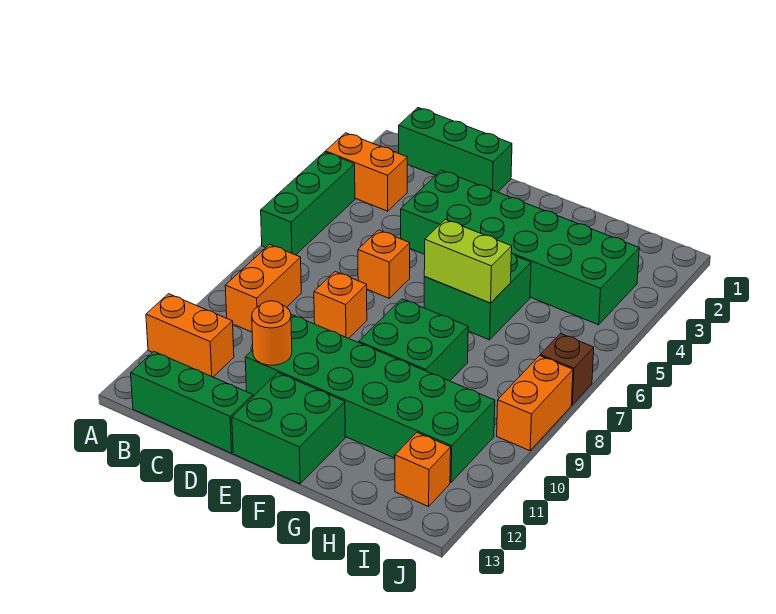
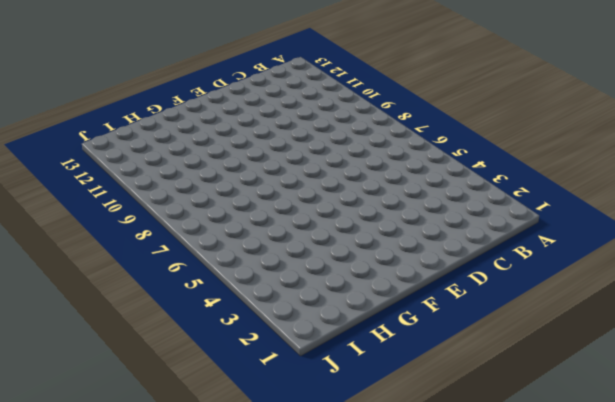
none -> orange 1x2 brick [326,133,407,211]
none -> green 1x3 brick [261,152,355,255]
none -> orange 1x2 brick [146,294,234,377]

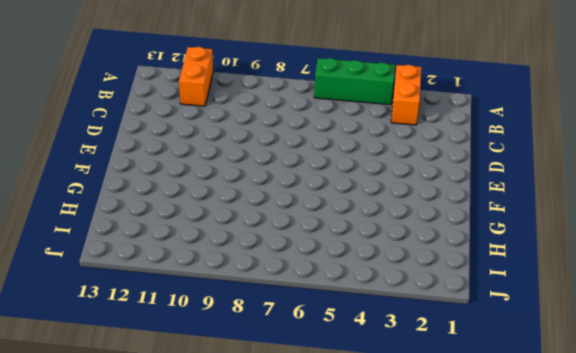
none -> green 1x3 brick [399,108,512,192]
none -> orange 1x2 brick [225,244,301,332]
none -> green 1x3 brick [131,351,253,453]

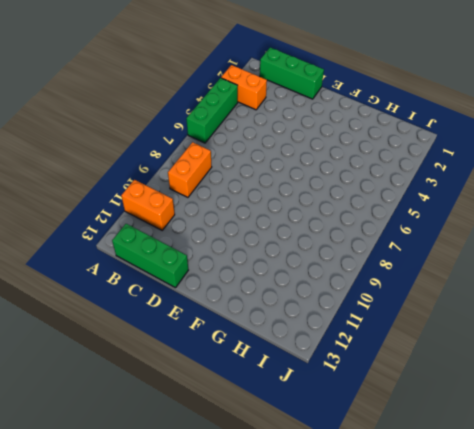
none -> green 2x6 brick [401,170,639,325]
none -> orange 1x1 brick [358,230,410,298]
none -> orange 1x1 brick [314,271,367,338]

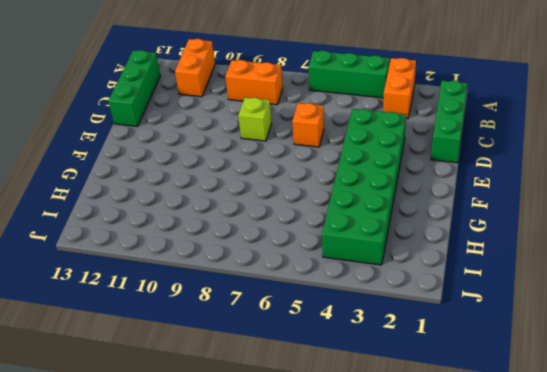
lime 1x1 brick [238,98,272,141] -> orange 1x1 brick [314,271,367,338]
none -> green 2x6 brick [245,314,495,482]
none -> green 2x2 brick [232,373,345,484]
none -> green 2x2 brick [424,253,531,340]

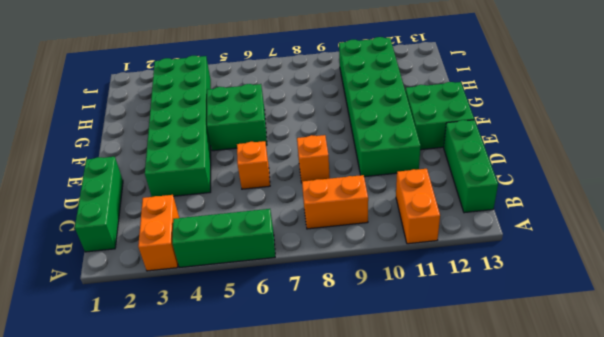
none -> green 2x2 brick [359,299,468,381]
none -> orange 1x1 brick [395,433,451,507]
none -> brown 1x1 brick [540,334,594,405]

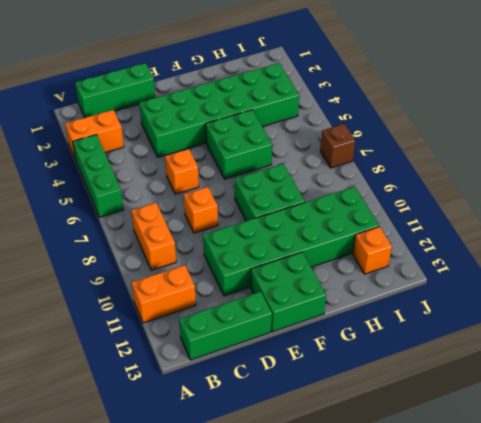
none -> orange 1x2 brick [497,356,573,451]
none -> orange 1x1 round brick [252,301,292,365]
none -> lime 1x2 brick [424,220,512,303]

